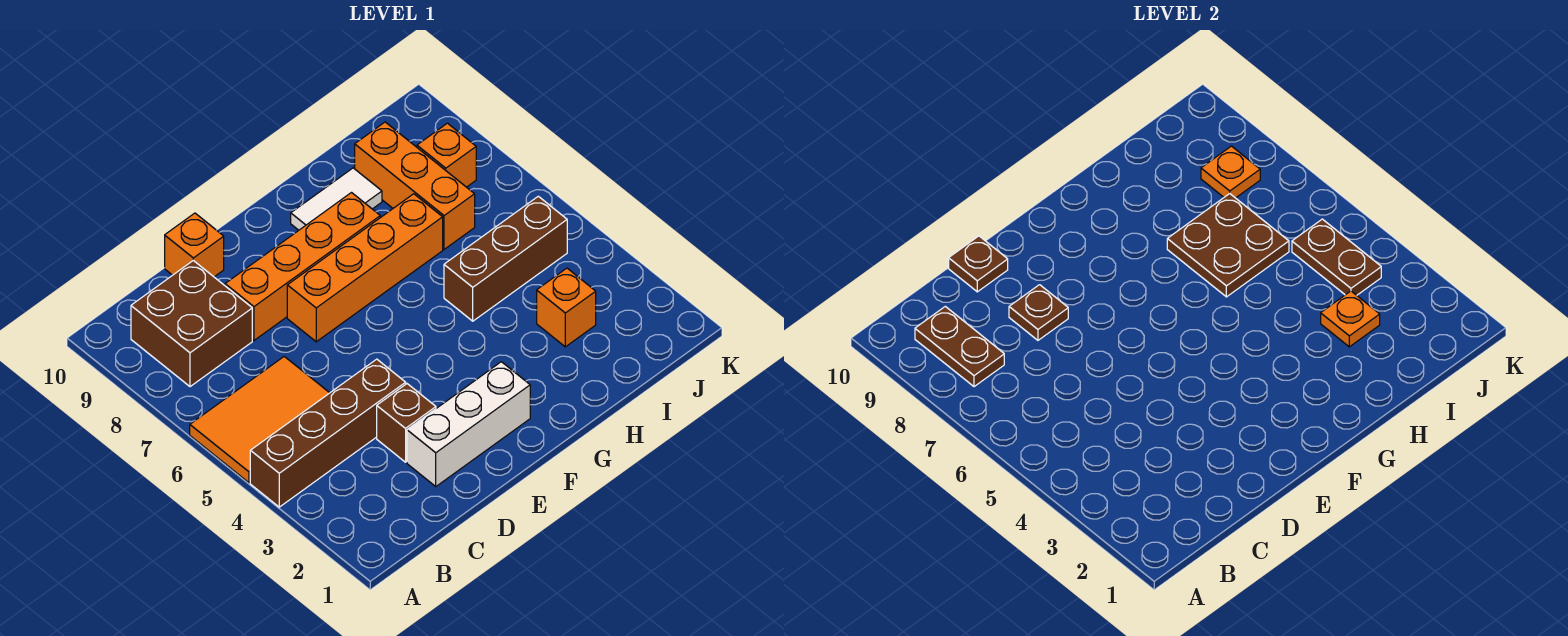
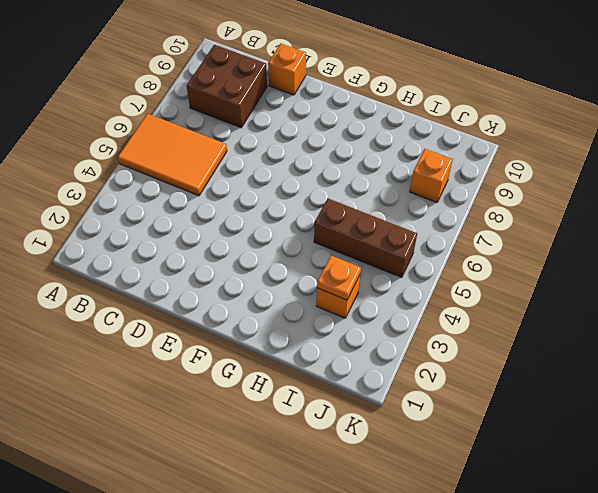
none -> brown 1x4 brick [250,359,406,507]
none -> white 1x3 brick [407,362,530,486]
none -> brown 1x1 brick [377,384,436,462]

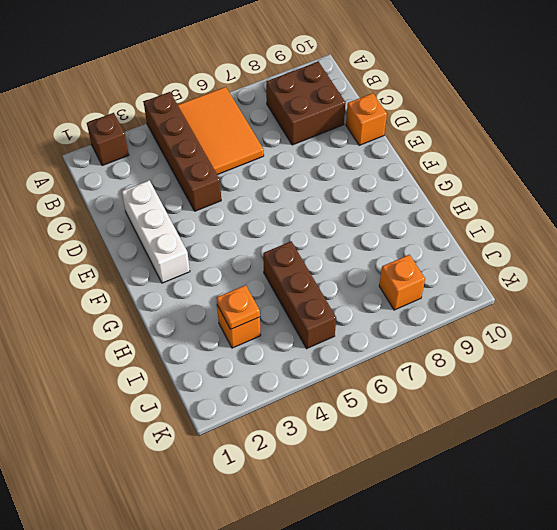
brown 1x1 brick [87,113,129,166] -> brown 1x1 brick moved to [377,384,436,462]
none -> orange 1x4 brick [225,193,380,340]
none -> orange 1x4 brick [287,194,443,342]
none -> white 1x2 tile [291,168,382,230]

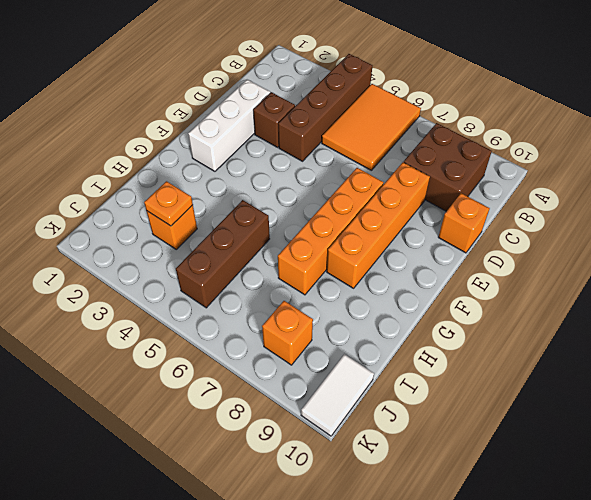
white 1x2 tile [301,354,374,436] -> white 1x2 tile moved to [291,168,382,230]
none -> orange 1x3 brick [355,122,475,249]
none -> brown 1x2 plate [915,306,1004,387]
none -> brown 1x1 plate [1009,285,1068,340]

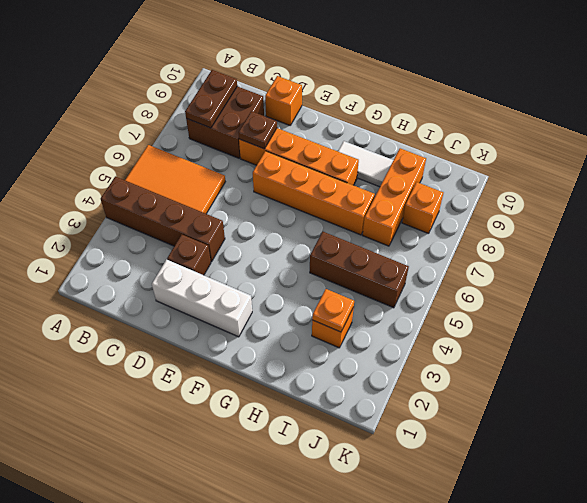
none -> brown 1x1 plate [949,236,1008,292]
none -> brown 2x2 plate [1167,194,1289,297]
none -> brown 1x2 plate [1292,219,1381,295]

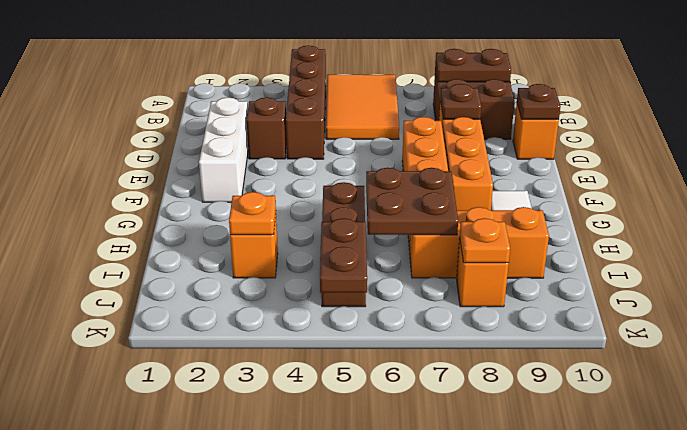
brown 1x2 plate [320,218,367,293] -> brown 1x2 plate turned to [1292,219,1381,295]

